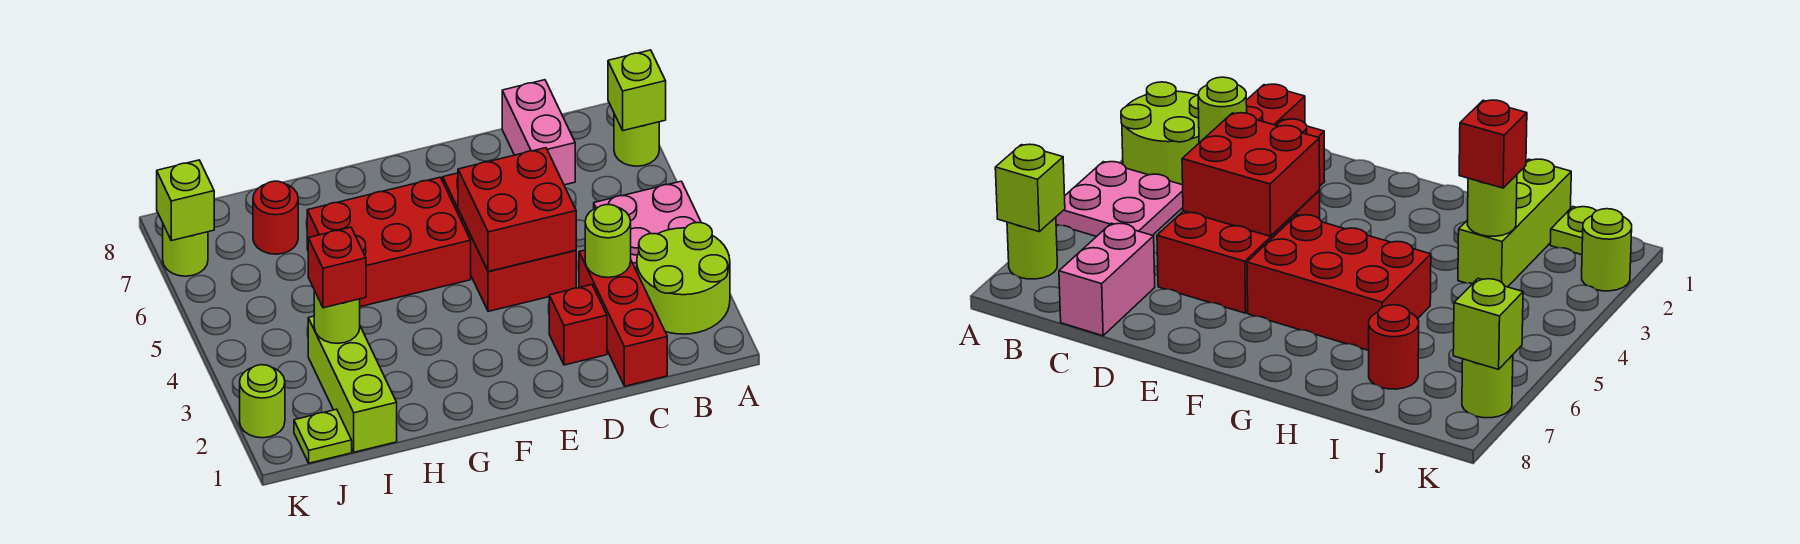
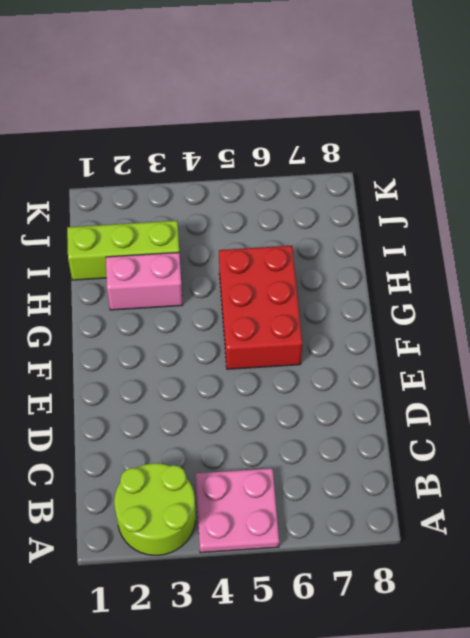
pink 1x2 brick [106,252,183,310] -> pink 1x2 brick moved to [502,80,575,185]
none -> lime 1x1 round brick [614,114,659,166]
none -> red 1x3 brick [579,250,667,386]
none -> red 1x1 brick [549,285,607,365]

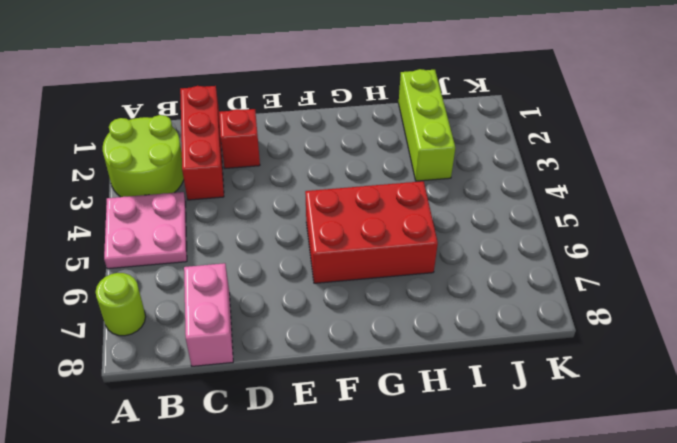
none -> red 2x3 brick [443,173,576,312]
none -> red 1x1 round brick [253,181,298,254]
none -> lime 1x1 plate [294,409,352,463]

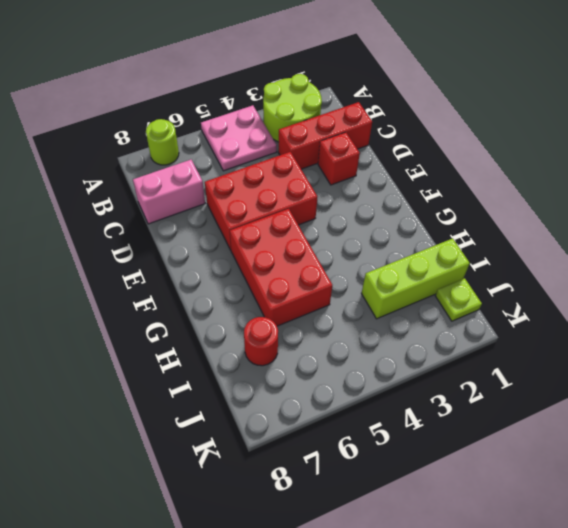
none -> lime 1x1 round brick [240,365,285,438]
none -> lime 1x1 round brick [163,225,208,276]
none -> lime 1x1 brick [608,50,666,131]

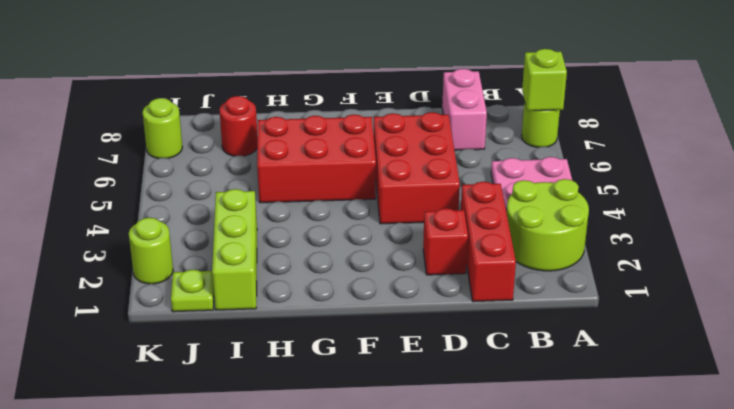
none -> lime 1x1 round brick [585,205,631,278]
none -> red 2x2 brick [458,148,576,272]
none -> lime 1x1 round brick [314,291,360,344]

